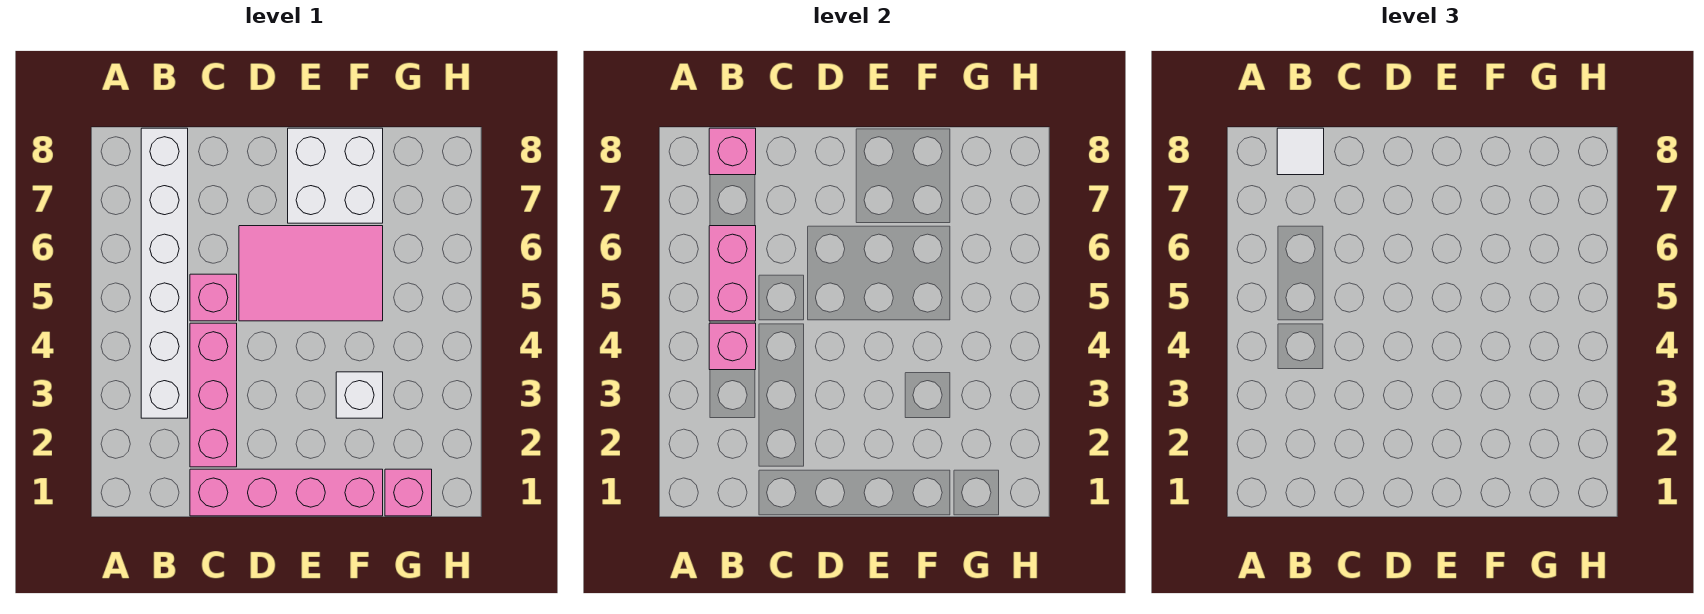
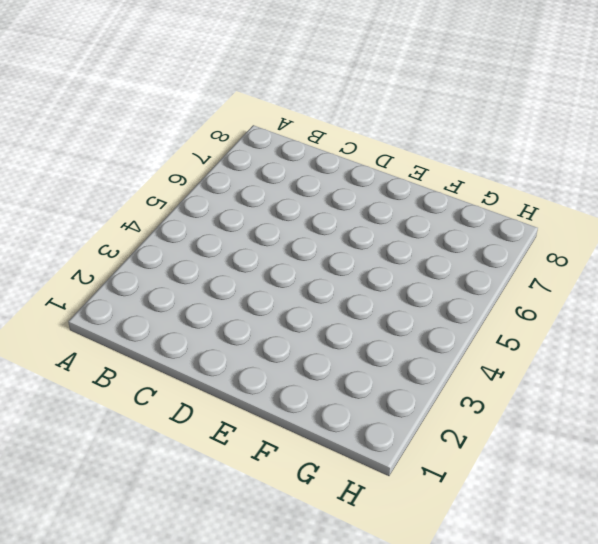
none -> white 1x6 brick [141,128,188,418]
none -> pink 1x4 brick [190,469,383,516]
none -> pink 1x3 brick [190,323,237,467]

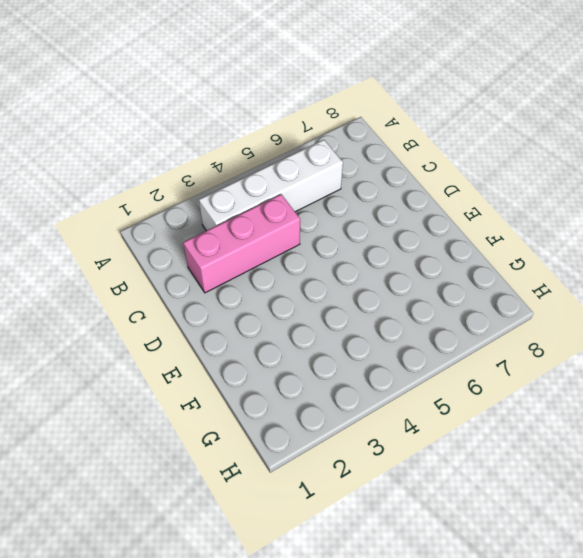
white 1x4 brick [199,140,343,231] -> white 1x6 brick [141,128,188,418]
none -> pink 1x4 brick [190,469,383,516]
none -> pink 1x1 brick [190,274,237,321]
none -> pink 2x3 tile [239,226,383,321]

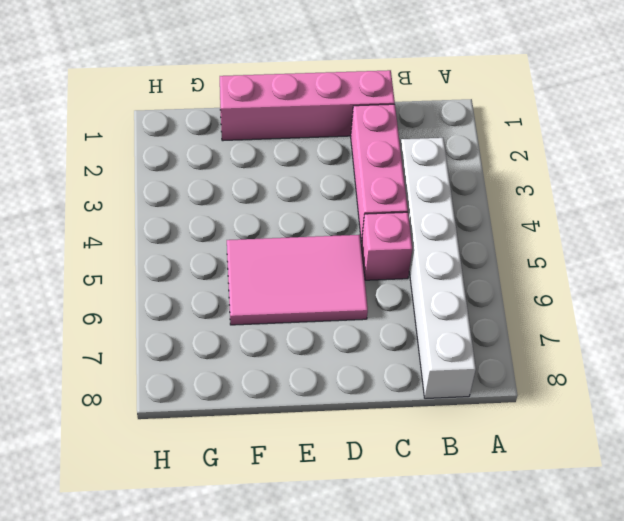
none -> white 2x2 brick [288,128,383,223]
none -> white 1x1 brick [336,372,383,418]
none -> pink 1x1 brick [385,469,432,516]

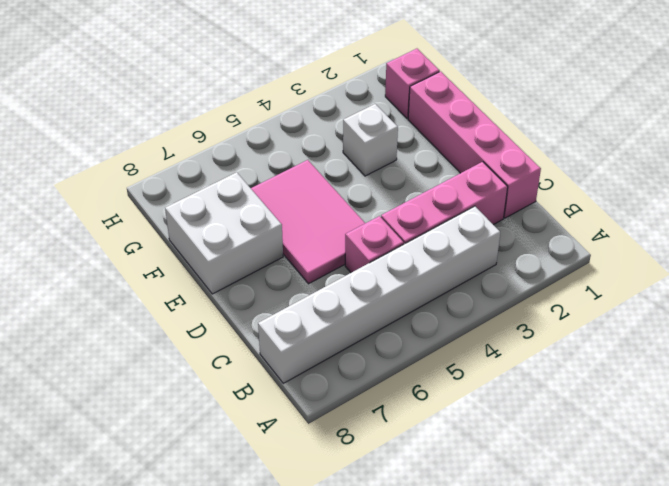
none -> pink 1x1 brick [709,323,756,370]
none -> pink 1x2 brick [709,226,756,321]
none -> pink 1x1 brick [709,128,756,175]

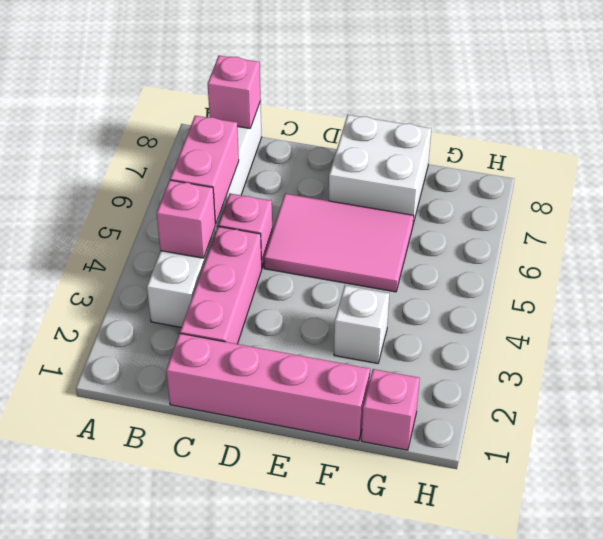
none -> white 1x1 tile [1277,128,1324,175]

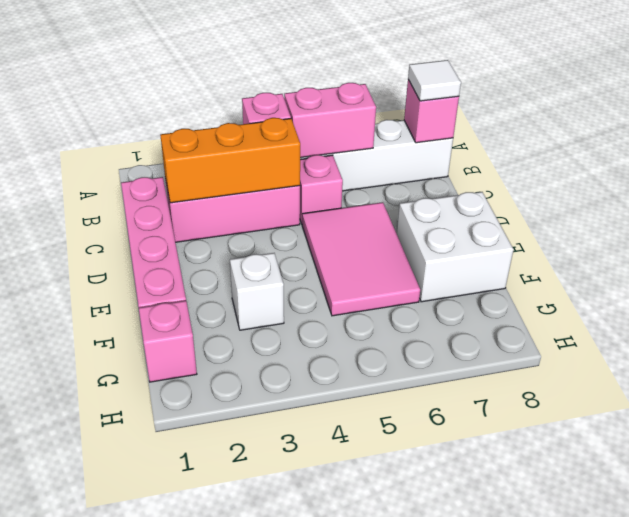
orange 1x3 brick [160,118,300,203] -> none

